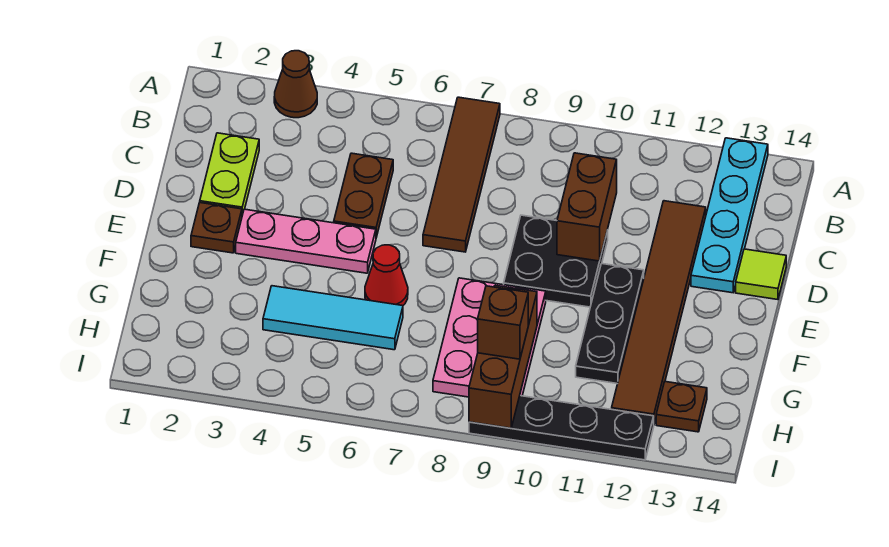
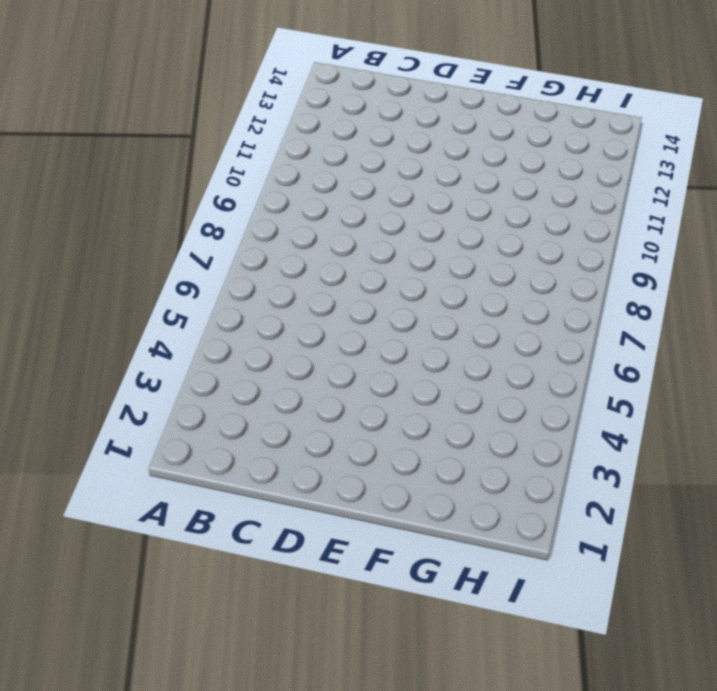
none -> brown 1x1 cone [274,51,317,118]
none -> brown 1x4 tile [423,97,500,252]
none -> cyan 1x4 plate [691,138,768,293]

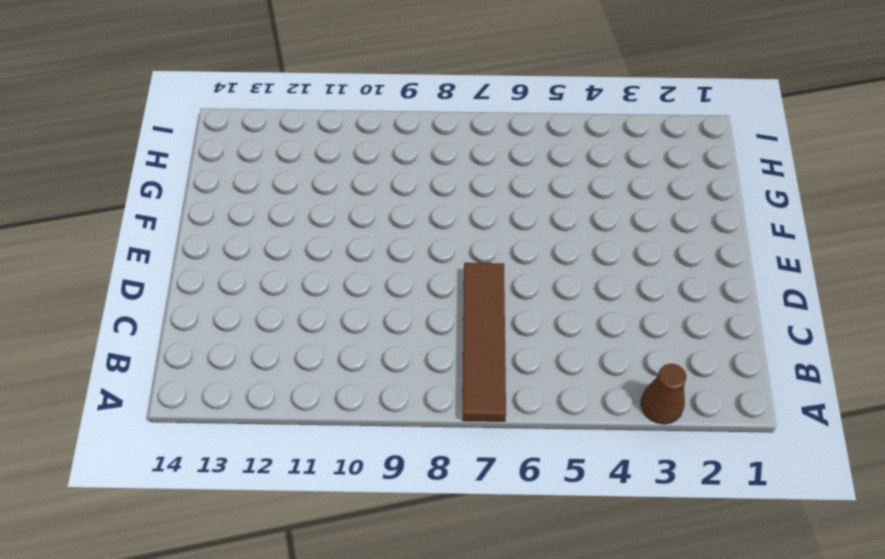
none -> cyan 1x4 plate [691,138,768,293]
none -> lime 1x2 plate [200,133,259,215]
none -> brown 1x2 plate [334,153,393,237]

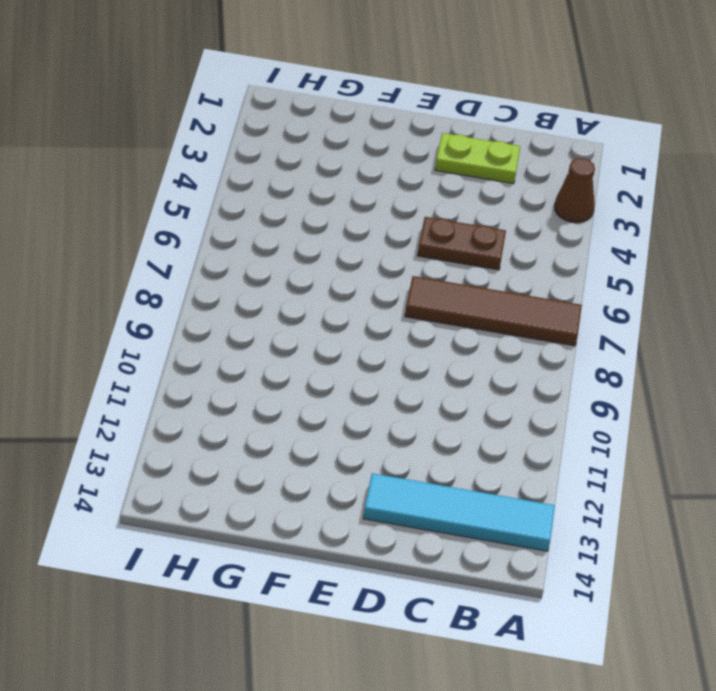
cyan 1x4 tile [363,473,555,551] -> cyan 1x4 plate [691,138,768,293]
none -> brown 1x6 tile [612,201,706,424]
none -> black 2x2 plate [504,215,608,307]
none -> lime 1x1 tile [736,249,786,300]

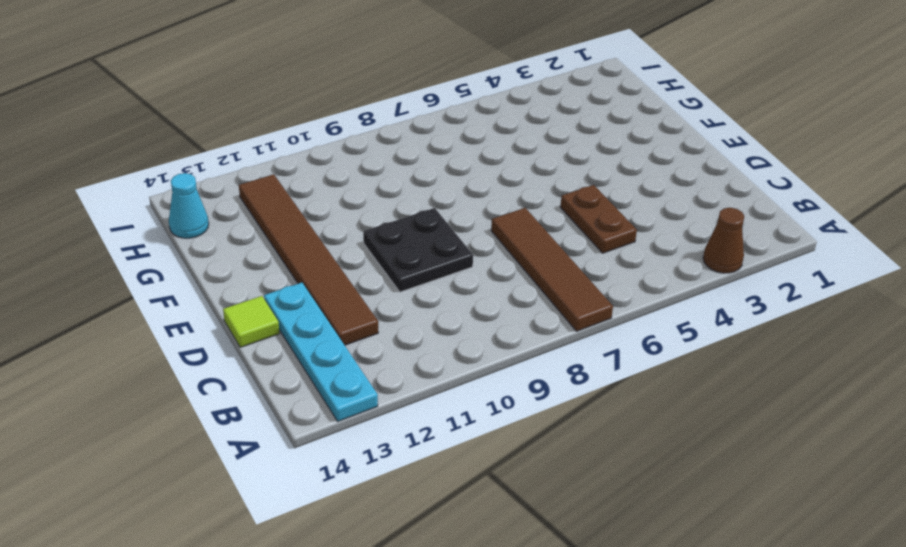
cyan 1x1 cone [169,173,209,238] -> none
none -> lime 1x2 plate [200,133,259,215]
none -> brown 1x1 plate [191,203,242,253]
none -> pink 1x3 plate [236,209,376,273]

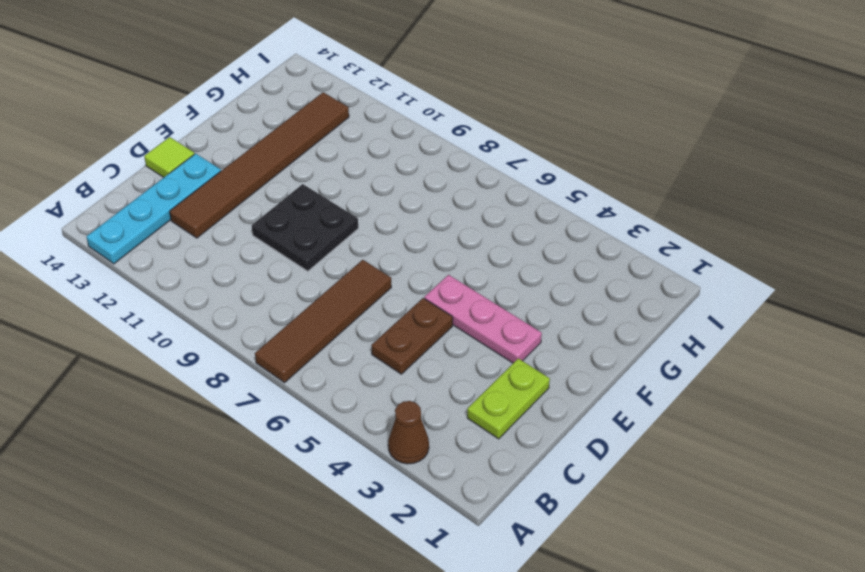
none -> brown 1x1 plate [191,203,242,253]
none -> black 1x3 plate [576,264,644,384]
none -> red 1x1 cone [365,245,408,306]

